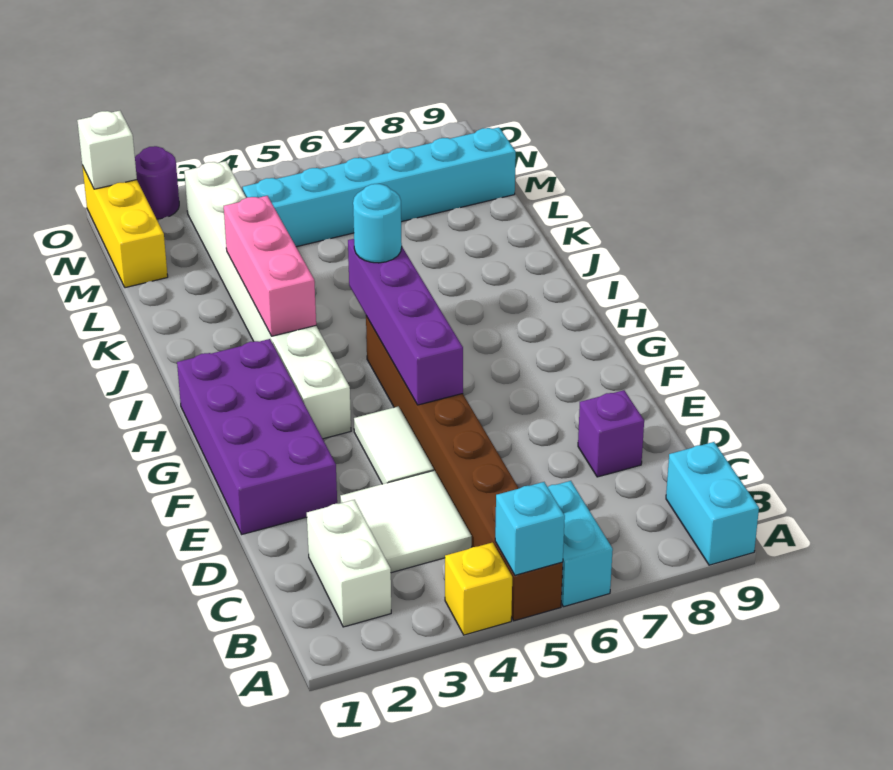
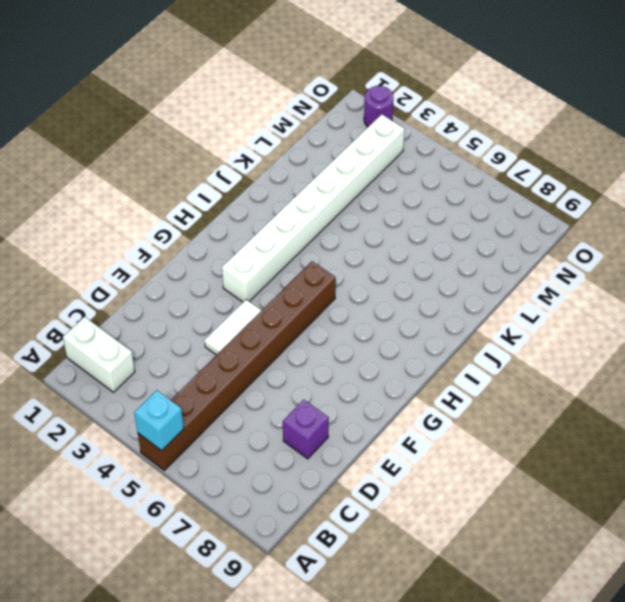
white 1x2 brick [63,317,135,392] -> white 1x2 brick turned to [307,500,391,627]
none -> yellow 1x1 brick [445,542,512,635]
none -> cyan 1x2 brick [548,481,613,607]
none -> cyan 1x2 brick [666,442,759,565]

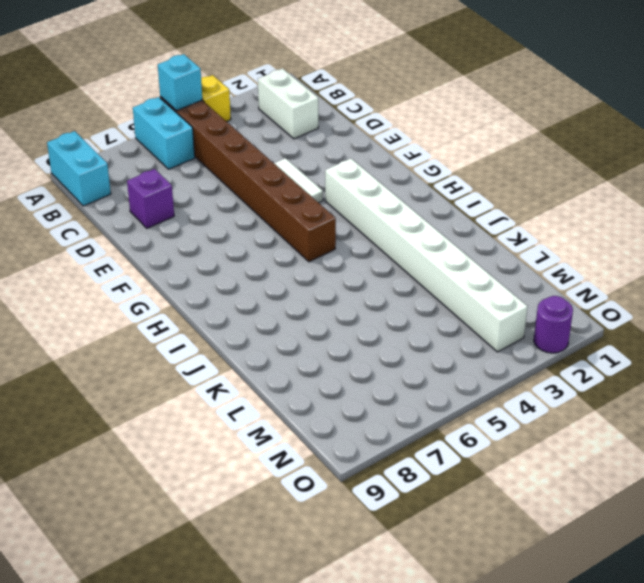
none -> white 2x2 tile [340,470,472,573]
none -> purple 2x4 brick [177,339,337,534]
none -> yellow 1x3 brick [82,166,168,288]

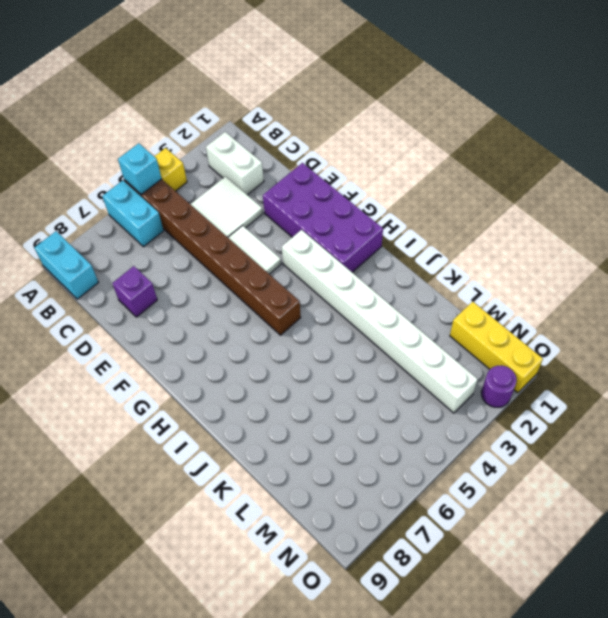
none -> cyan 1x6 brick [243,127,516,247]
none -> purple 1x4 brick [348,239,463,405]
none -> pink 1x3 brick [224,196,316,336]

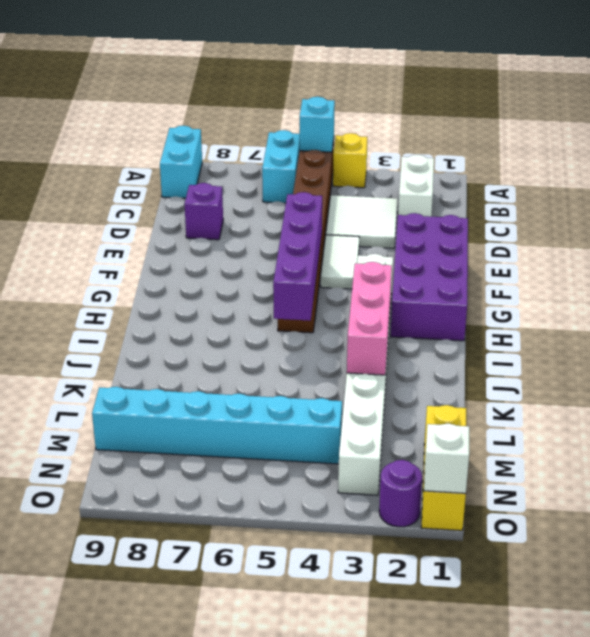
none -> cyan 1x1 round brick [353,184,402,263]

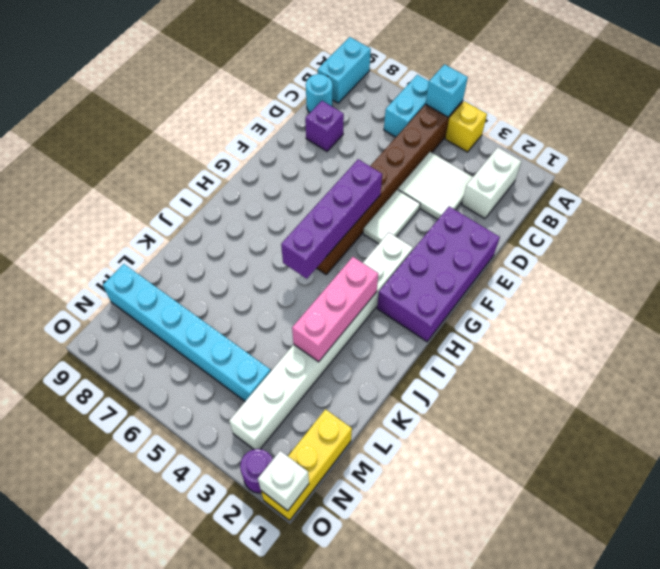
cyan 1x1 round brick [306,74,333,113] -> cyan 1x1 round brick moved to [353,184,402,263]

